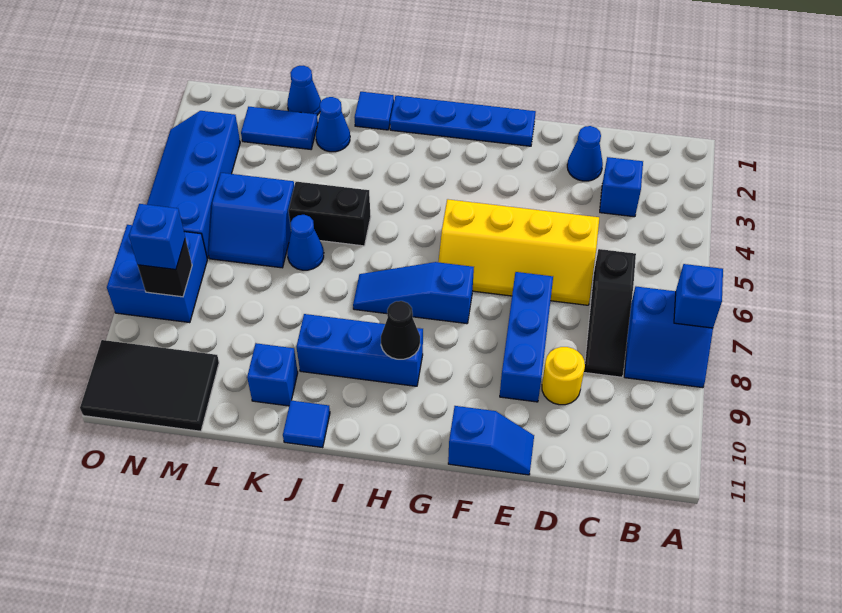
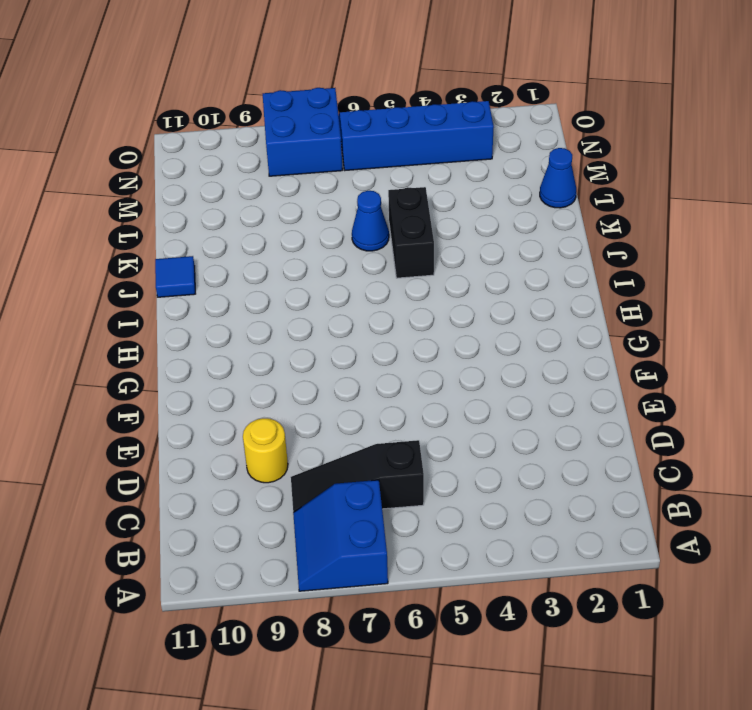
none -> blue 1x1 brick [600,157,643,217]
none -> blue 1x1 cone [567,126,603,181]
none -> yellow 2x4 slope [438,199,599,305]

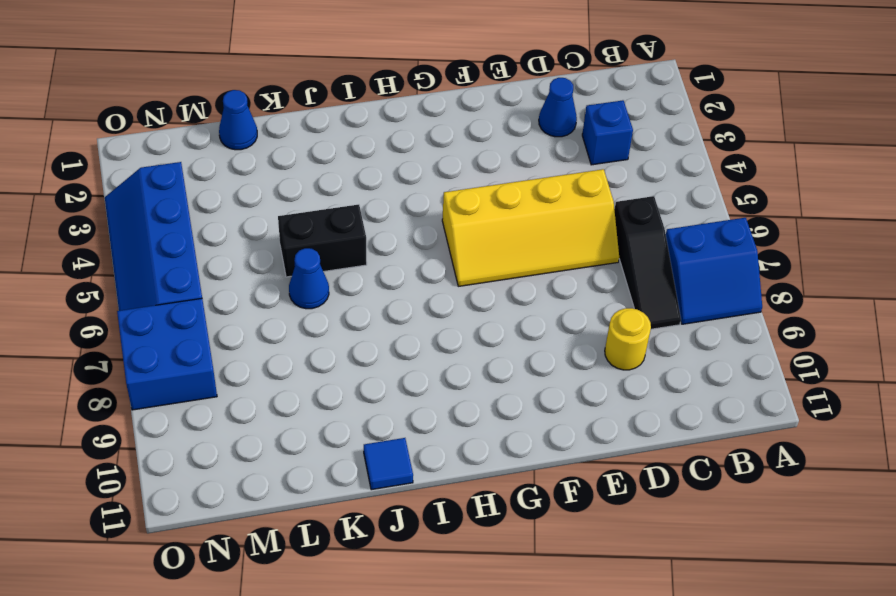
none -> blue 1x3 brick [500,272,553,402]
none -> blue 1x2 slope [448,406,534,475]
none -> blue 1x4 plate [390,96,536,146]

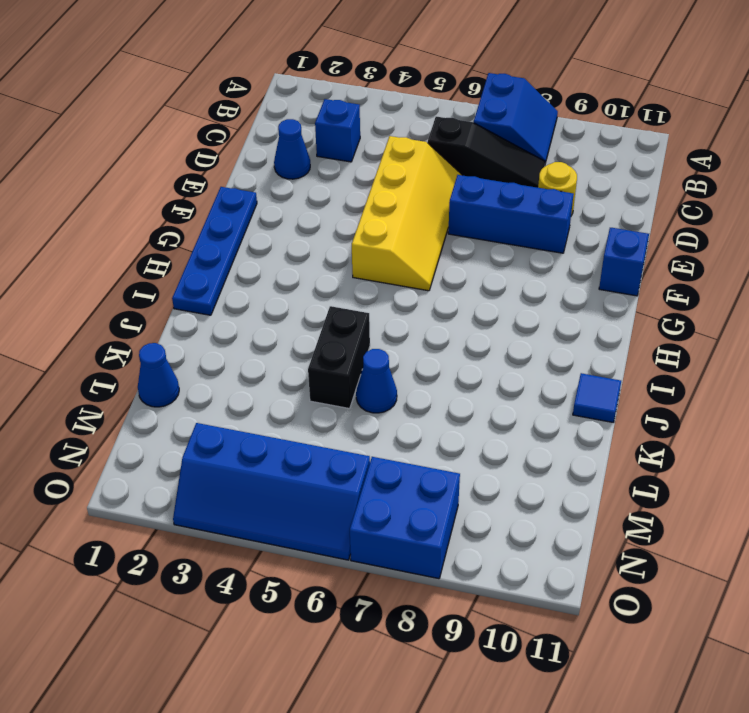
none -> blue 1x3 slope [353,262,474,324]
none -> blue 1x3 brick [296,314,423,386]
none -> blue 1x1 tile [355,92,394,130]

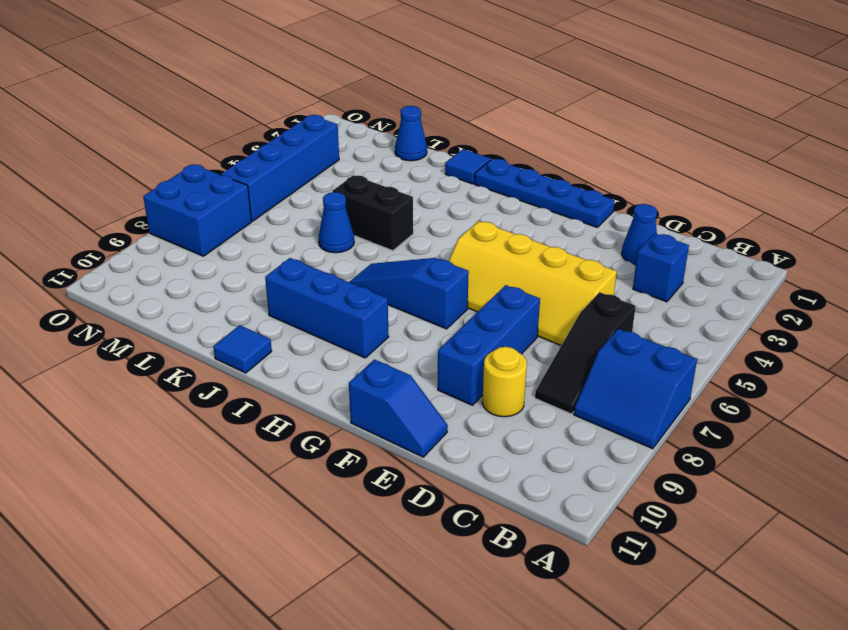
none -> blue 1x1 cone [316,97,350,152]
none -> blue 1x1 brick [247,343,298,406]
none -> blue 1x2 tile [241,107,318,149]

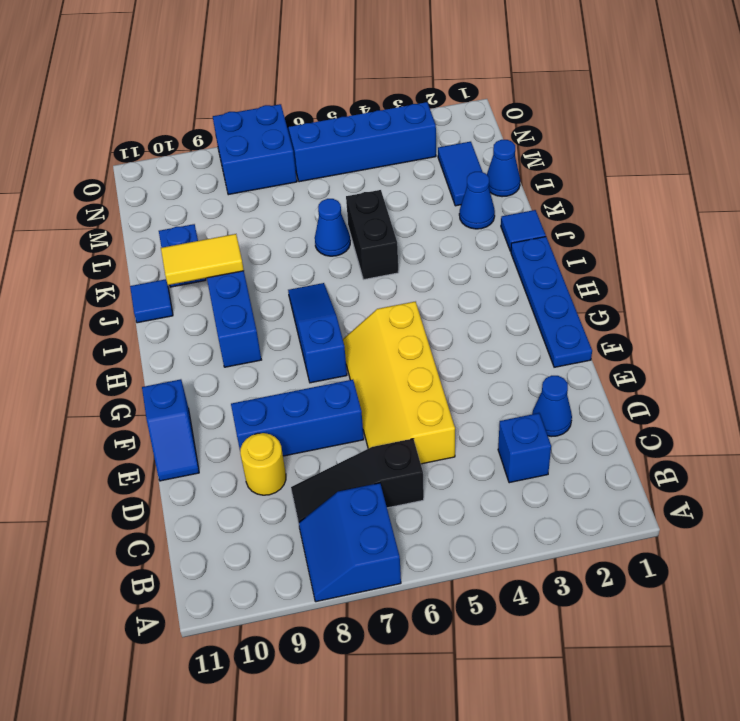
yellow 1x2 tile [161,234,244,285] -> none
none -> blue 2x2 slope [209,173,294,268]
none -> black 2x3 tile [80,340,219,431]
none -> blue 1x1 brick [674,264,723,328]

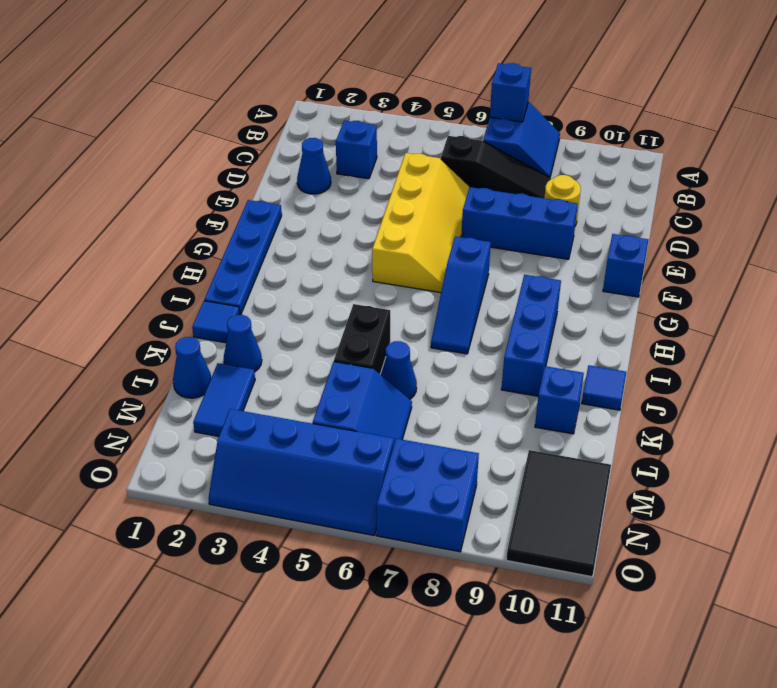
none -> black 1x1 cone [381,301,420,359]
none -> black 1x1 brick [138,238,192,297]
none -> blue 1x1 brick [129,204,185,270]

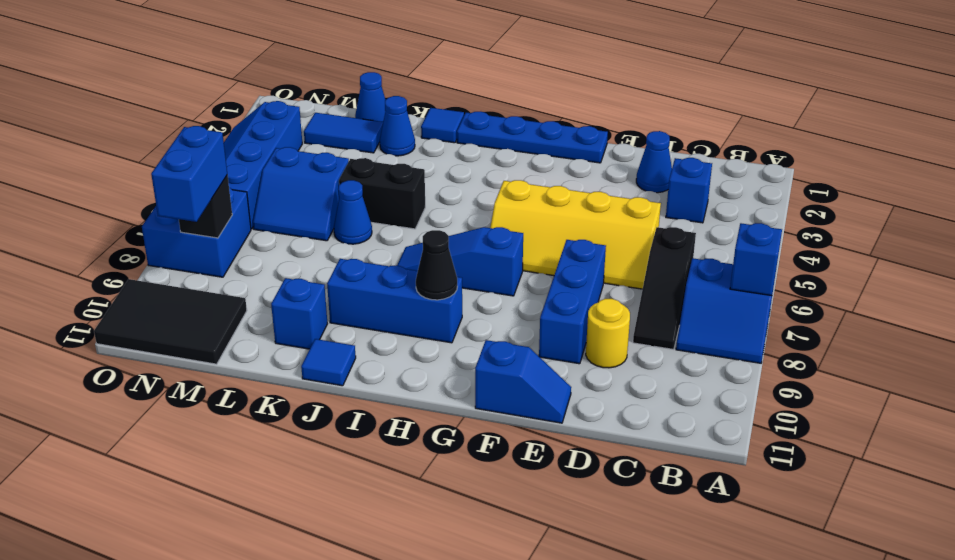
blue 1x2 brick [151,126,227,222] -> blue 1x1 brick [129,204,185,270]

